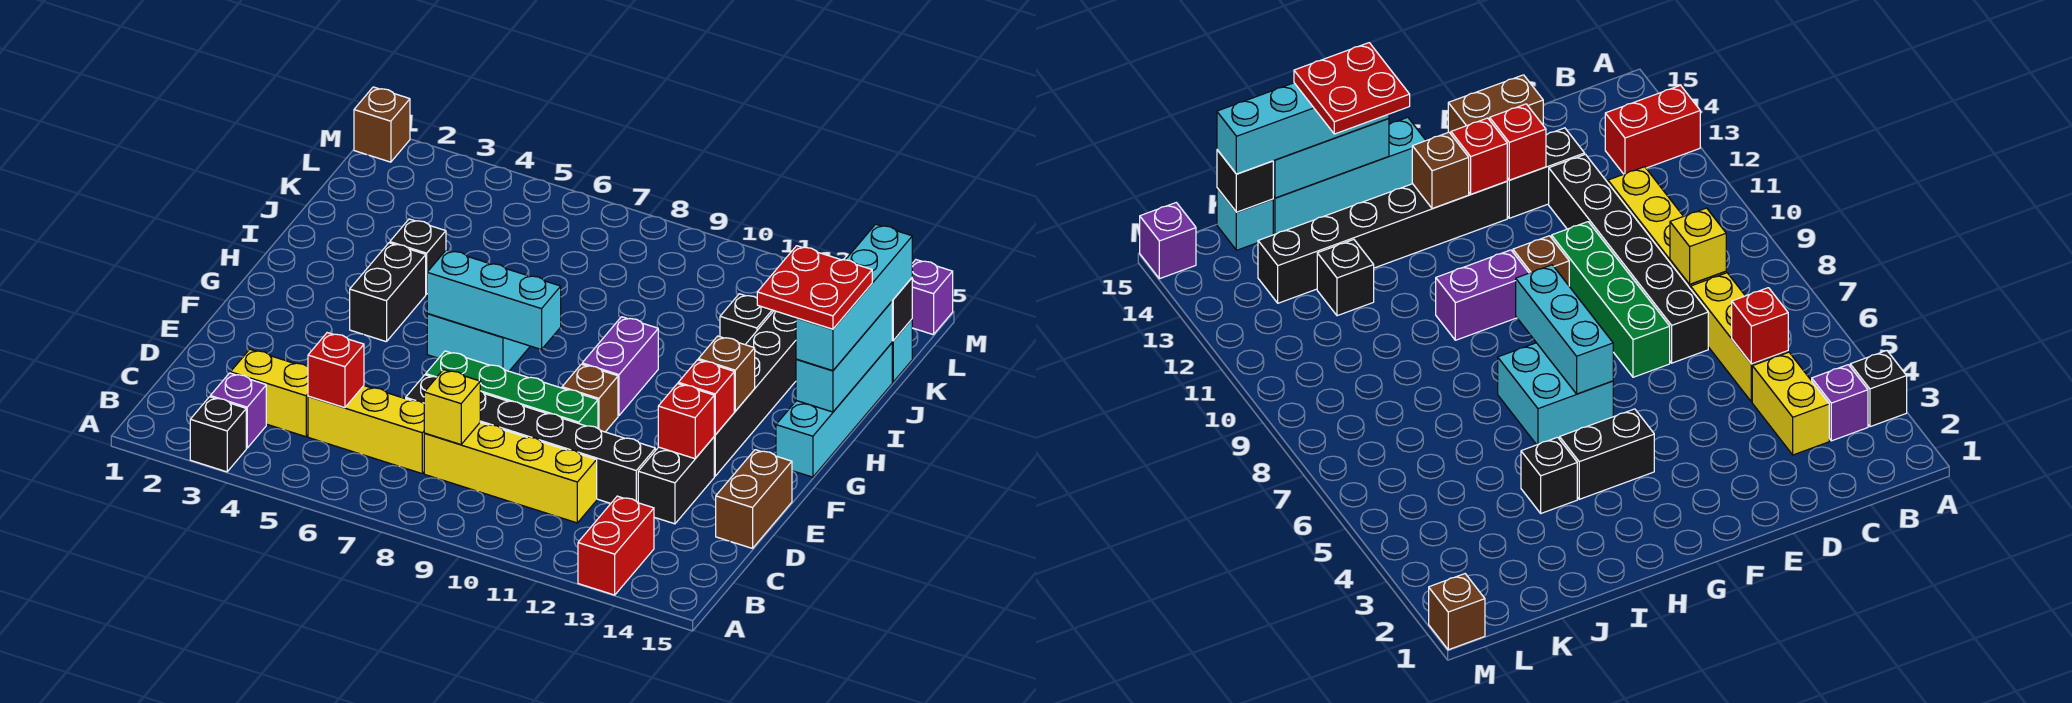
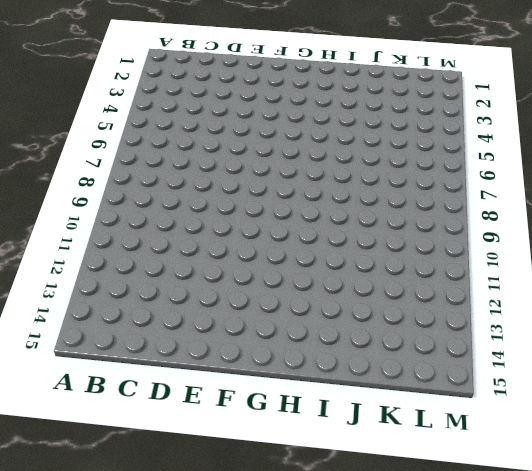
none -> black 1x1 brick [190,397,246,472]
none -> red 1x2 brick [578,496,654,595]
none -> purple 1x1 brick [210,373,266,448]
none -> yellow 1x2 brick [231,349,308,437]

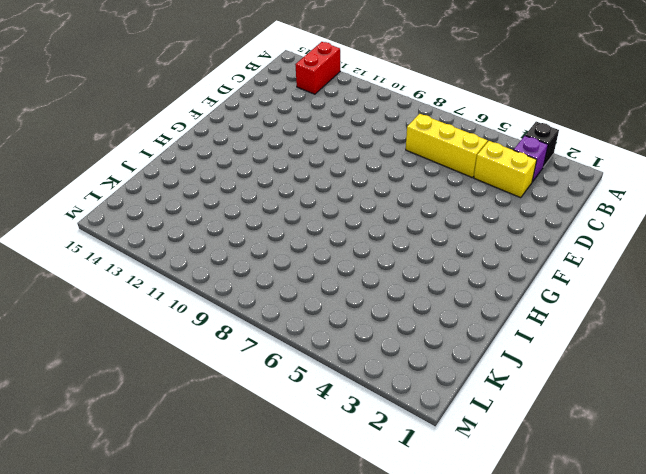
none -> yellow 1x4 brick [424,423,597,523]
none -> black 1x6 brick [406,375,655,504]
none -> black 1x2 brick [638,437,714,524]
none -> brown 1x2 brick [716,450,792,548]

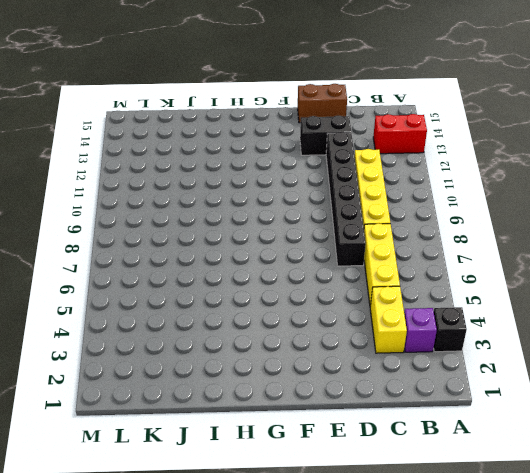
none -> green 1x4 brick [426,351,598,428]
none -> brown 1x1 brick [562,364,618,432]
none -> black 1x6 brick [714,311,796,476]
none -> black 1x2 brick [350,243,426,342]

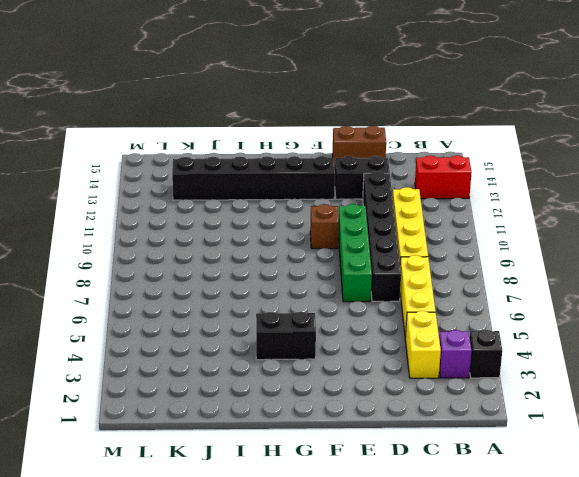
none -> cyan 2x2 brick [427,314,530,371]
none -> purple 1x2 brick [582,317,658,416]
none -> cyan 1x4 brick [776,343,892,477]
none -> black 1x1 brick [390,219,446,294]

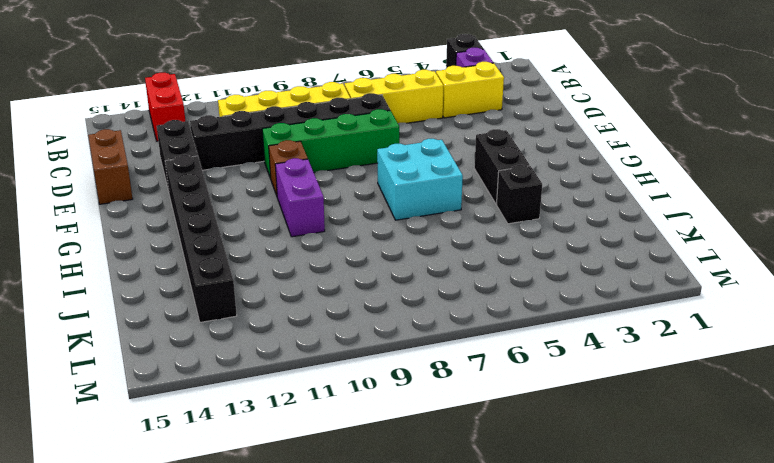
none -> cyan 1x4 brick [776,343,892,477]
none -> black 1x1 brick [720,294,774,344]
none -> cyan 1x1 brick [892,319,912,382]
none -> brown 1x1 brick [354,87,410,162]

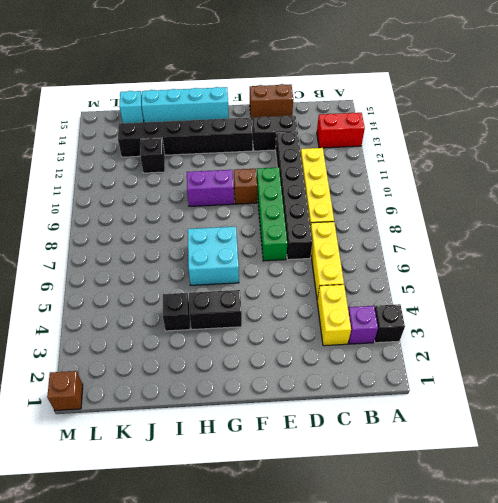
none -> purple 1x1 brick [912,260,953,335]
none -> red 1x1 brick [308,333,364,408]
none -> yellow 1x1 brick [424,370,480,445]
none -> red 1x1 brick [658,384,714,459]

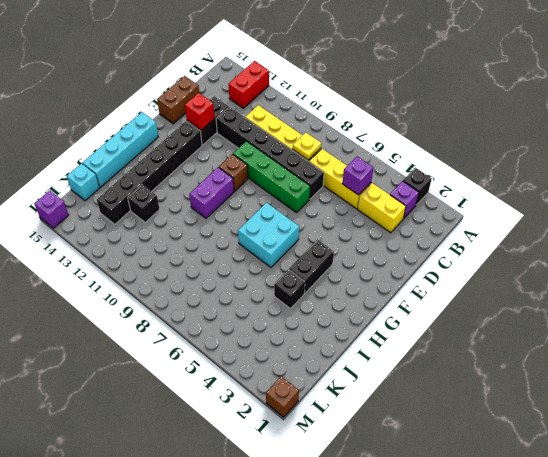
purple 1x1 brick [342,156,374,195] -> red 1x1 brick [308,333,364,408]
yellow 1x1 plate [293,133,321,160] -> yellow 1x1 brick [424,370,480,445]
none -> red 1x1 brick [678,360,734,435]
none -> cyan 1x3 brick [427,250,561,350]
none -> brown 1x1 brick [698,336,755,411]
none -> cyan 1x3 brick [796,302,892,412]

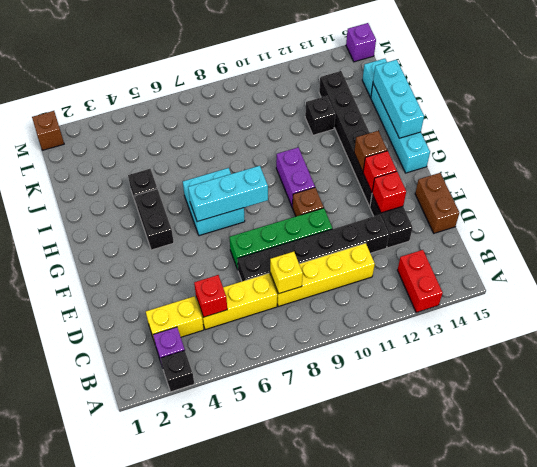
none -> black 1x1 brick [892,278,912,341]
none -> cyan 1x4 brick [796,224,912,371]
none -> red 2x2 plate [757,246,872,329]

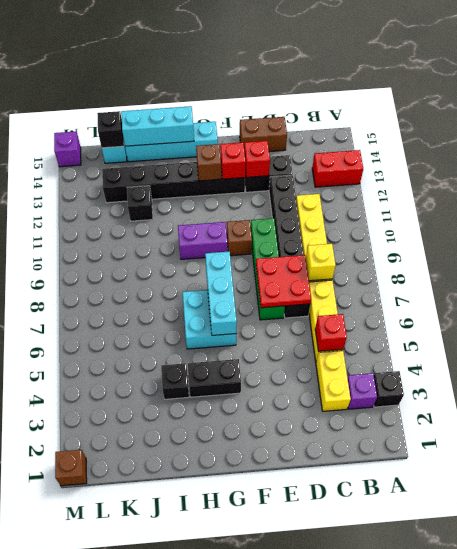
red 2x2 plate [256,255,311,308] -> red 2x2 plate moved to [757,246,872,329]
none -> cyan 1x4 brick [796,224,912,371]

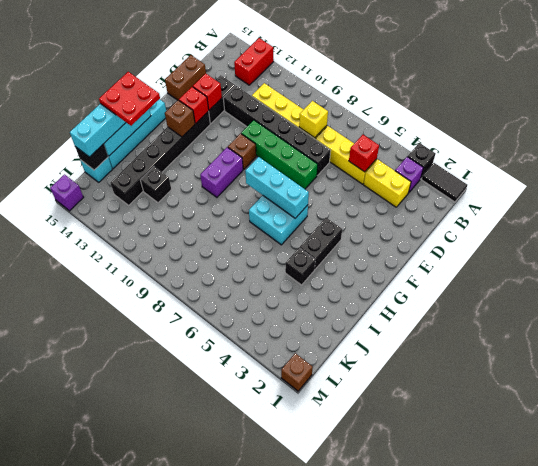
black 1x2 tile [422,163,467,202] -> none

